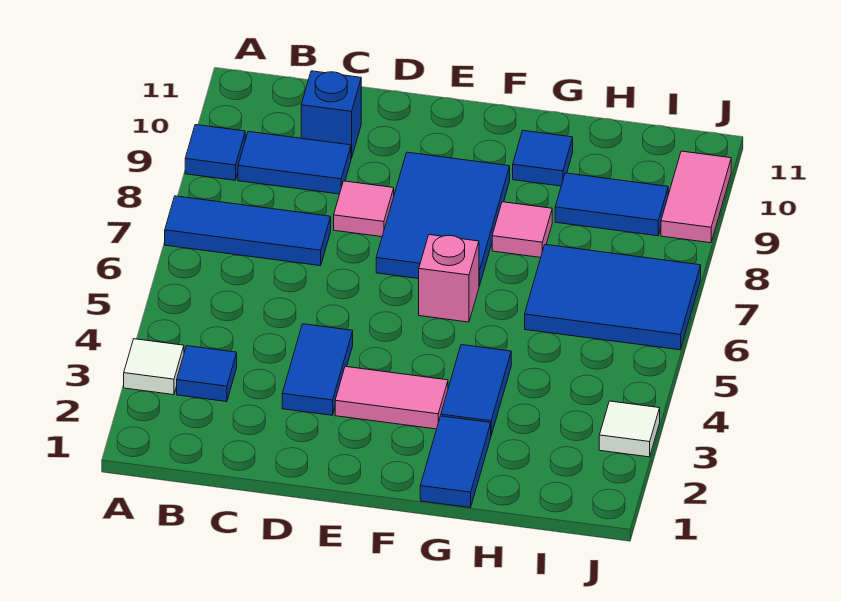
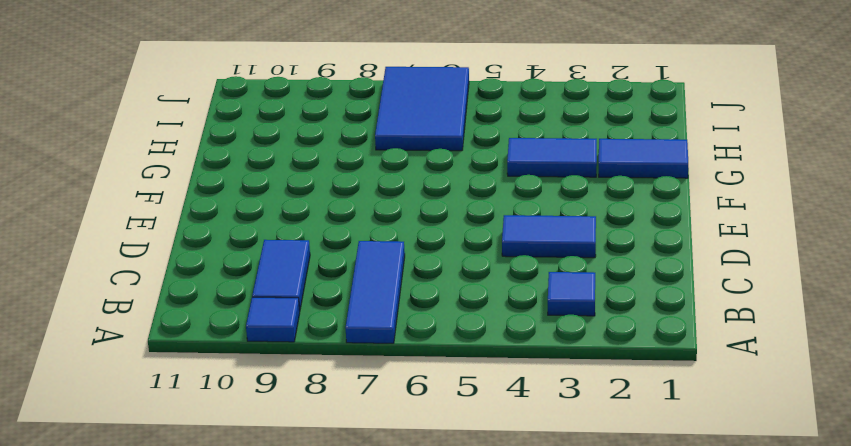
none -> white 1x1 tile [124,339,184,395]
none -> blue 1x1 brick [301,71,361,158]
none -> pink 1x1 tile [334,181,394,237]

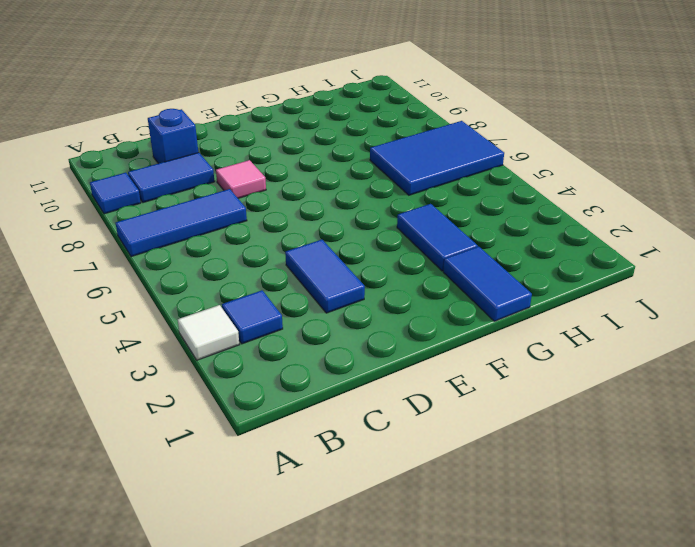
none -> pink 1x2 tile [335,366,448,429]
none -> blue 2x3 tile [376,152,510,286]
none -> pink 1x1 brick [419,235,479,322]

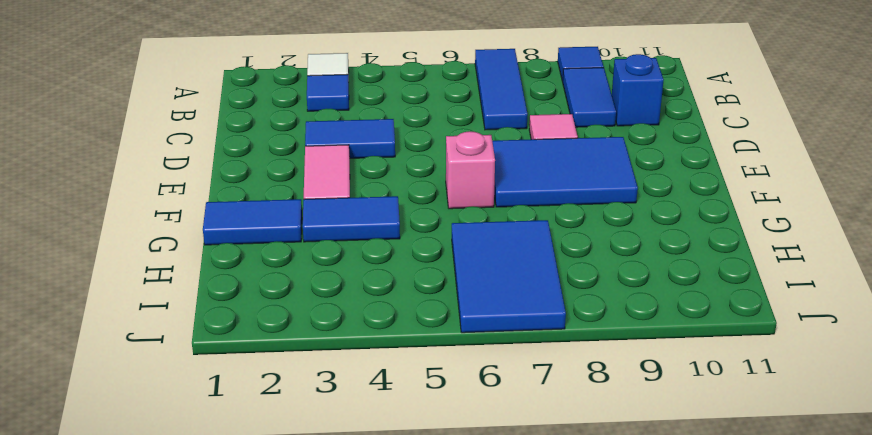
none -> pink 1x1 tile [492,202,552,257]
none -> blue 1x1 tile [513,131,573,186]
none -> blue 1x2 tile [555,173,668,236]

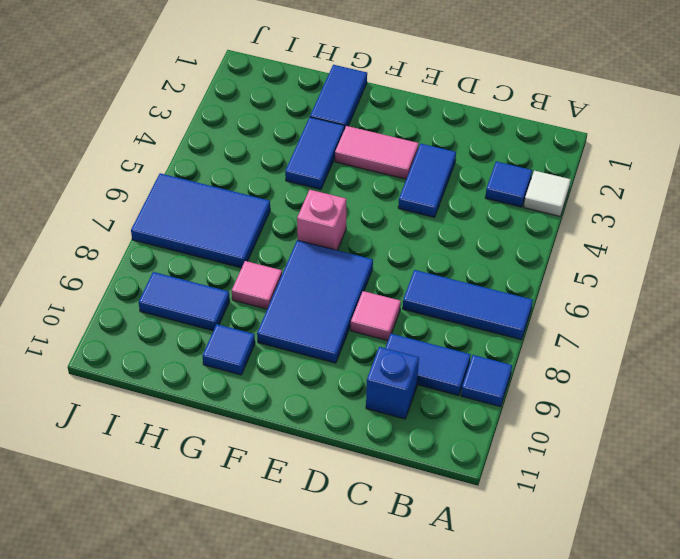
none -> white 1x1 tile [599,401,660,457]
none -> pink 1x2 tile [661,151,731,243]

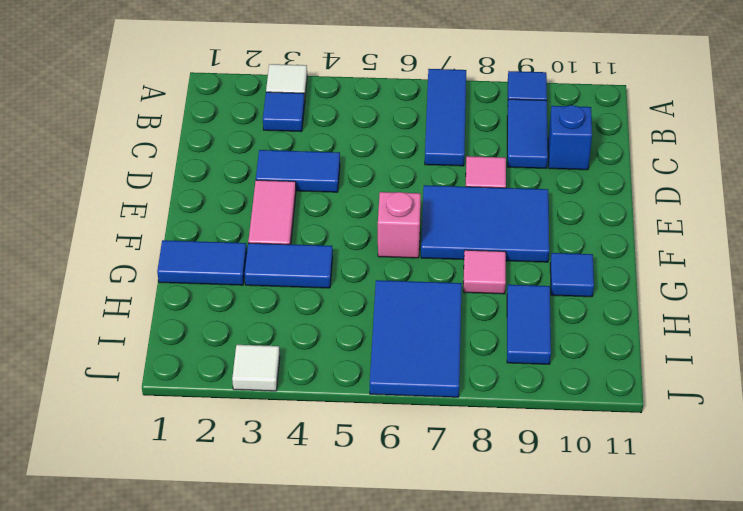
none -> pink 1x2 tile [661,151,731,243]

